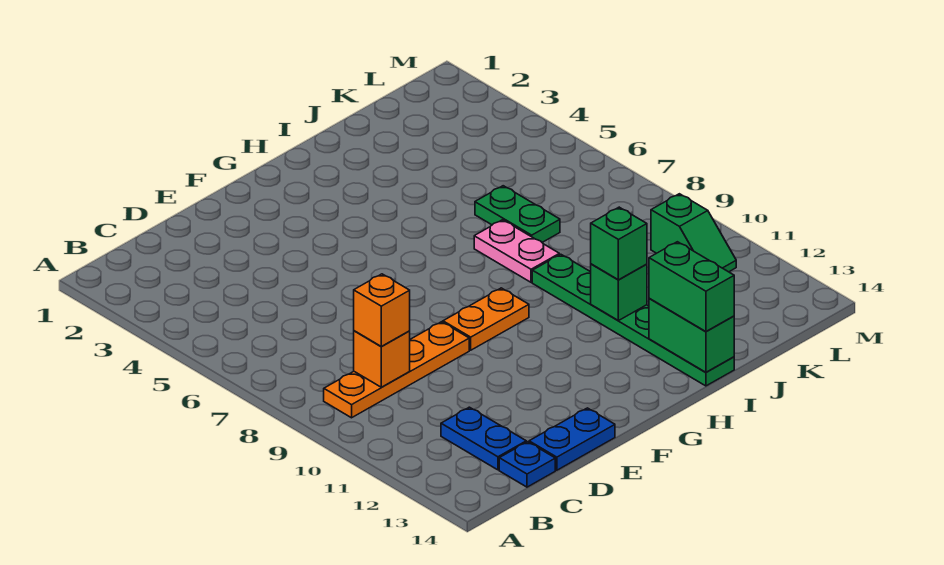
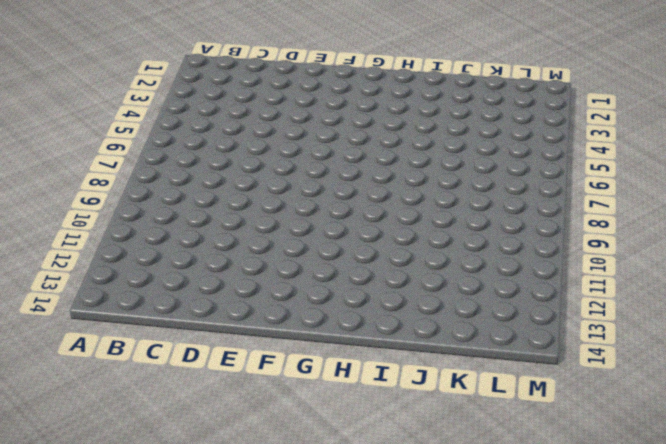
none -> orange 1x4 plate [324,322,469,418]
none -> blue 1x2 plate [441,407,526,470]
none -> blue 1x1 plate [499,442,555,487]

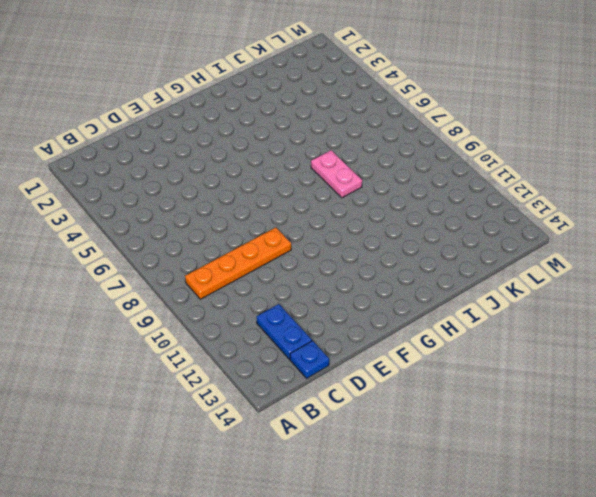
none -> blue 1x2 plate [529,408,615,470]
none -> orange 1x2 plate [443,288,529,350]
none -> green 1x6 plate [532,254,734,386]

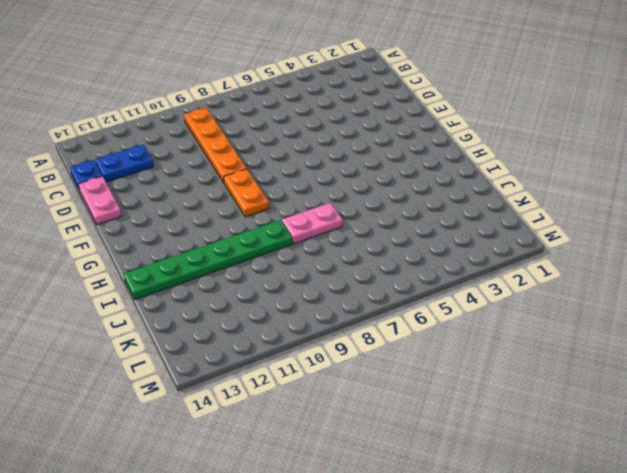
pink 1x2 plate [78,176,121,225] -> blue 1x2 plate [529,408,615,470]
none -> green 1x2 plate [475,186,560,242]
none -> green 1x2 slope [651,194,736,272]
none -> orange 1x1 brick [354,331,410,387]

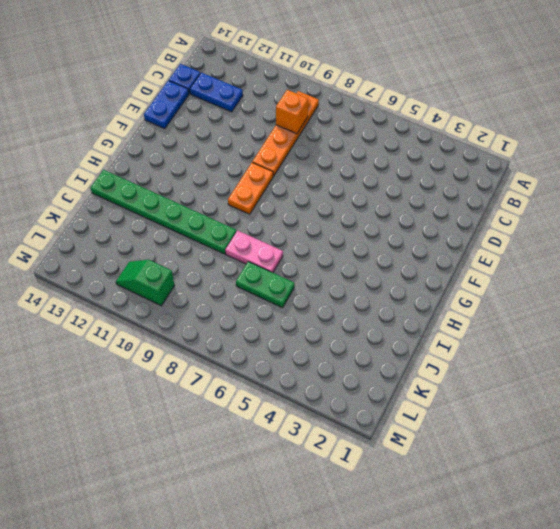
none -> green 1x1 brick [591,264,647,321]
none -> green 1x2 brick [649,298,734,372]
none -> orange 1x1 brick [354,274,410,347]

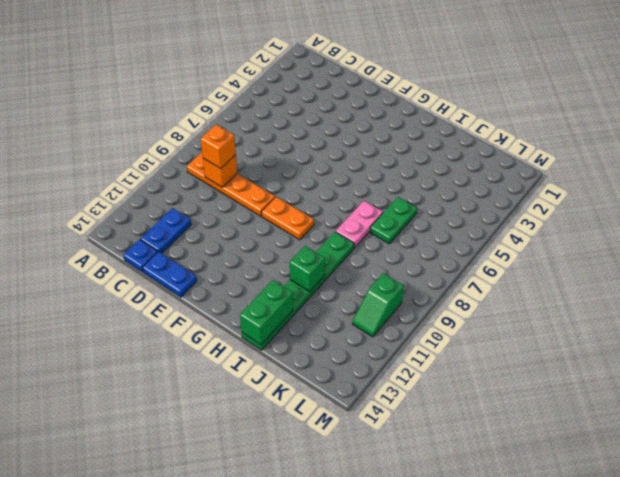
none -> green 1x1 brick [591,207,647,280]
none -> green 1x2 brick [649,242,734,332]

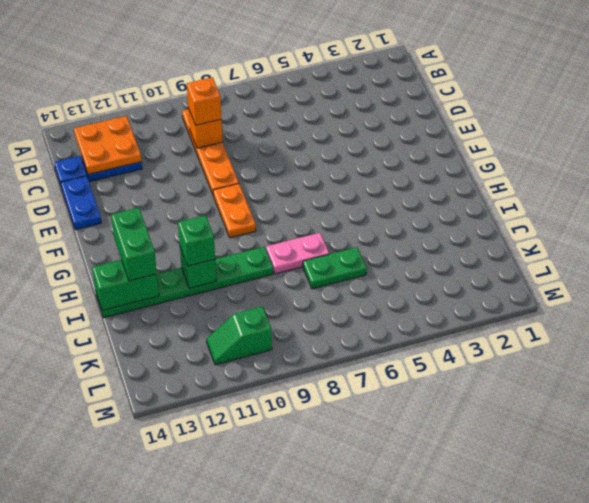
orange 2x2 plate [74,116,141,174] -> none
green 1x2 brick [111,208,157,281] -> green 1x2 brick turned to [649,242,734,332]

